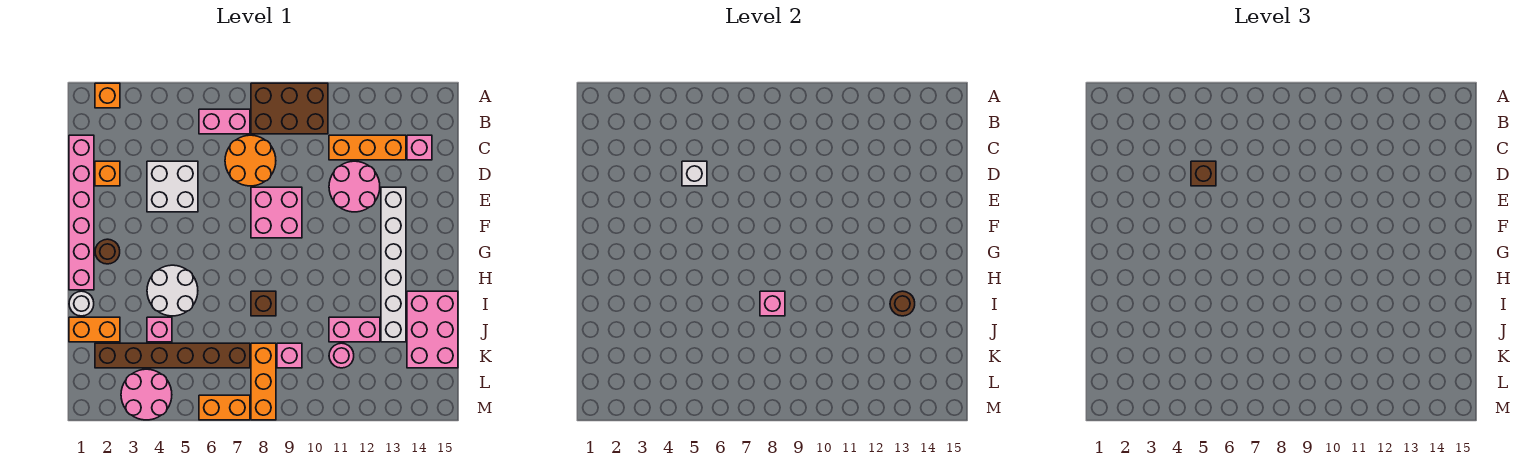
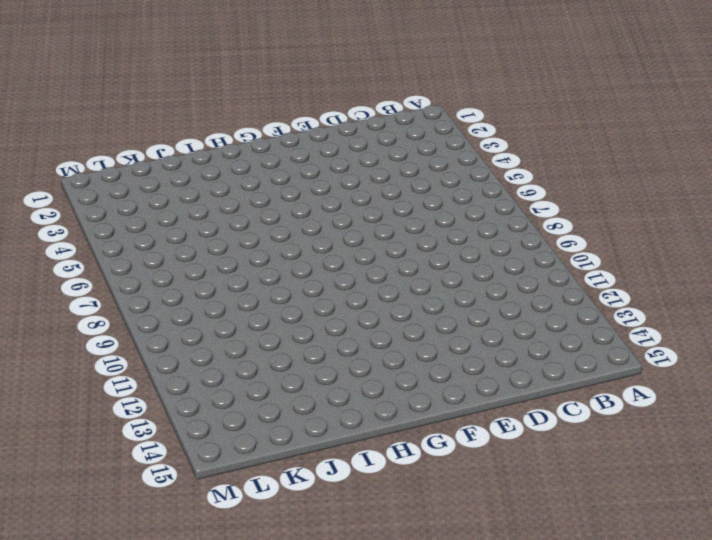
none -> orange 1x1 brick [95,83,120,108]
none -> brown 2x3 brick [251,83,328,134]
none -> pink 1x2 brick [199,109,250,134]
none -> pink 1x6 brick [69,135,94,290]

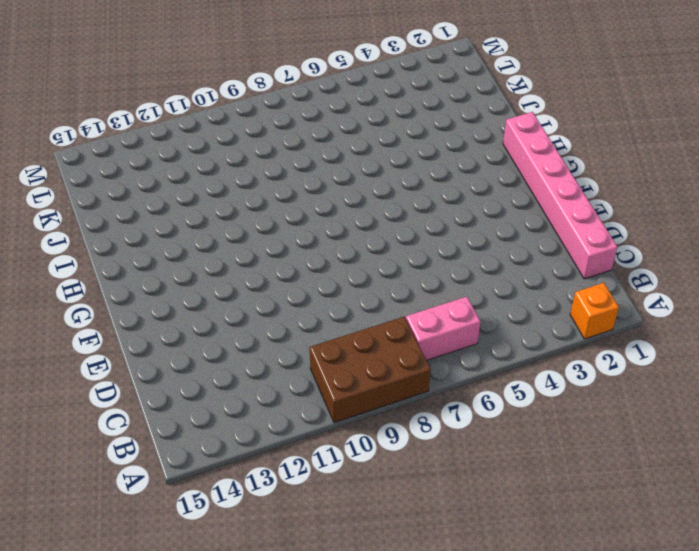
none -> orange 2x2 round brick [225,135,276,186]
none -> orange 1x3 brick [329,135,406,160]
none -> pink 1x1 brick [407,135,432,160]
none -> orange 1x1 brick [95,161,120,186]

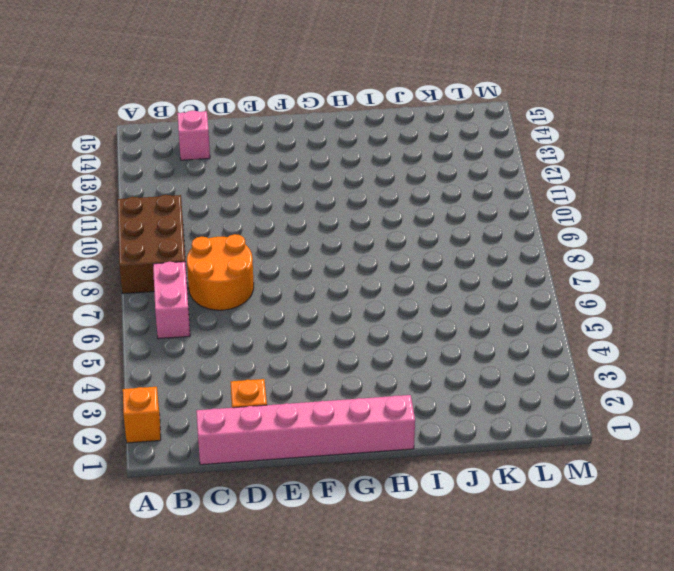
none -> orange 1x3 brick [329,135,406,160]
none -> white 2x2 brick [147,161,198,212]
none -> pink 2x2 round brick [329,161,380,212]
none -> pink 2x2 brick [251,187,302,238]

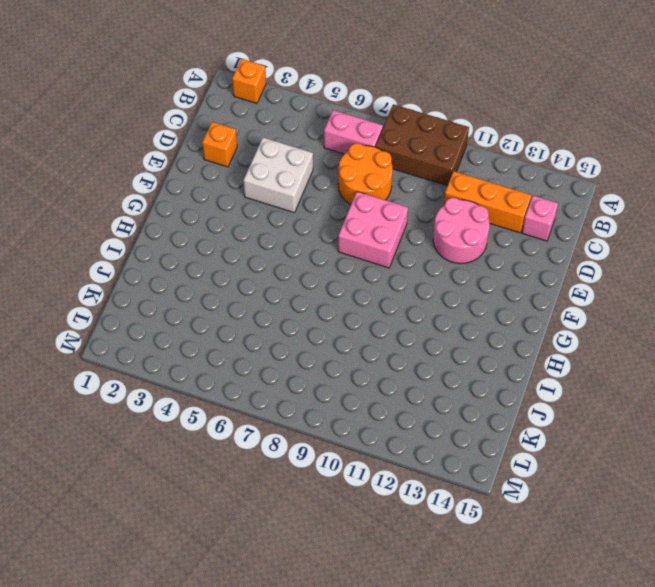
none -> pink 1x6 brick [69,135,94,290]
none -> white 1x6 brick [381,187,406,342]
none -> brown 1x1 round brick [95,239,120,264]
none -> white 2x2 round brick [147,265,198,316]

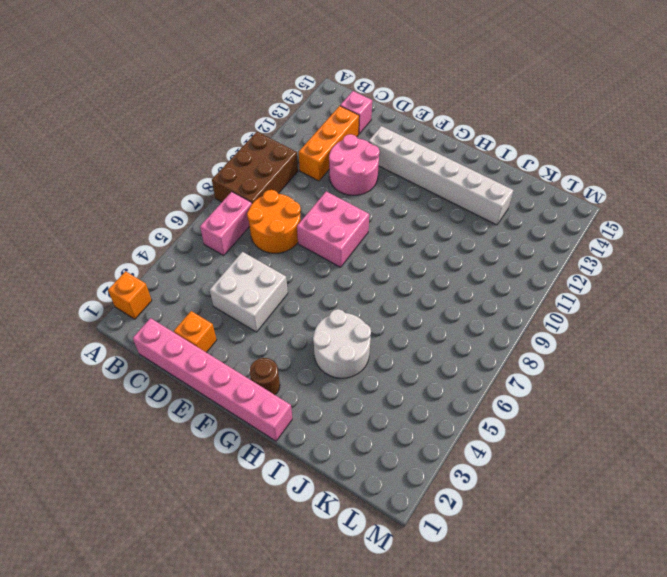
none -> white 1x1 round brick [69,291,94,316]
none -> brown 1x1 brick [251,291,276,316]
none -> pink 2x3 brick [407,291,458,368]
none -> orange 1x2 brick [69,317,120,342]

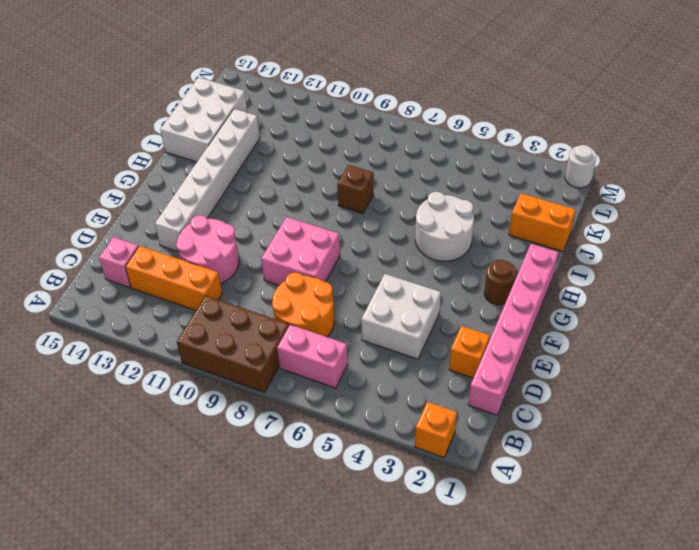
white 2x3 brick [160,77,247,162] -> pink 2x3 brick [407,291,458,368]
white 1x1 round brick [565,145,597,188] -> white 1x1 round brick moved to [69,291,94,316]
none -> pink 1x1 brick [147,317,172,342]
none -> pink 1x2 brick [329,317,380,342]
none -> brown 1x6 brick [95,343,250,368]
none -> orange 1x3 brick [251,343,276,420]

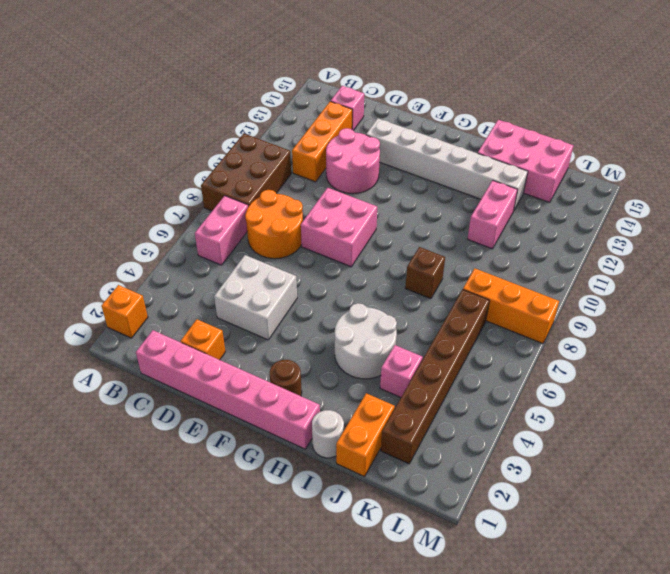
none -> pink 1x1 brick [277,343,302,368]
none -> pink 1x1 round brick [329,343,354,368]
none -> pink 2x2 round brick [121,369,172,420]
none -> orange 1x2 brick [199,395,250,420]

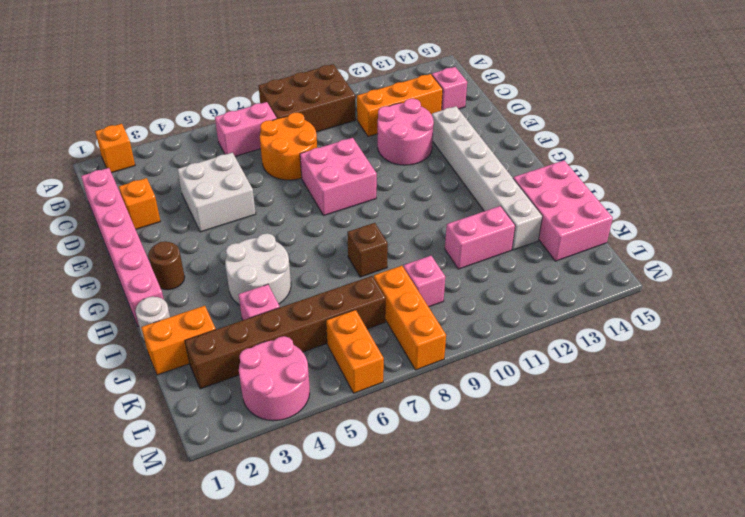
orange 1x2 brick [326,310,384,393] -> orange 1x2 brick turned to [199,395,250,420]
none -> pink 1x1 round brick [329,343,354,368]
none -> white 1x1 brick [682,161,707,186]
none -> pink 1x1 brick [760,291,785,316]
none -> brown 1x1 round brick [890,291,915,316]

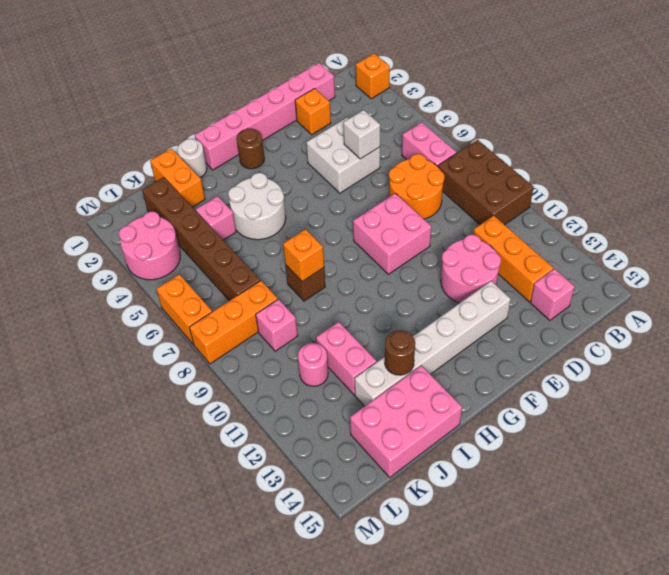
orange 1x1 brick [283,229,324,282] -> pink 1x1 brick [760,291,785,316]
none -> brown 1x1 brick [1191,161,1216,186]

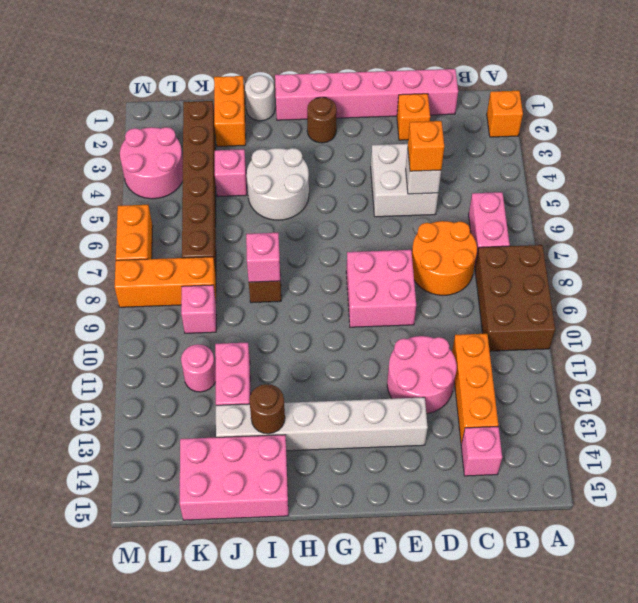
orange 1x1 brick [408,121,444,171] -> brown 1x1 brick [1191,161,1216,186]

